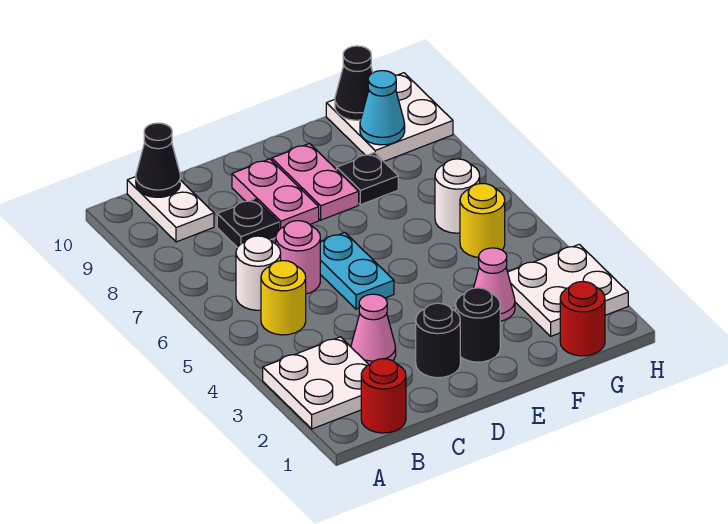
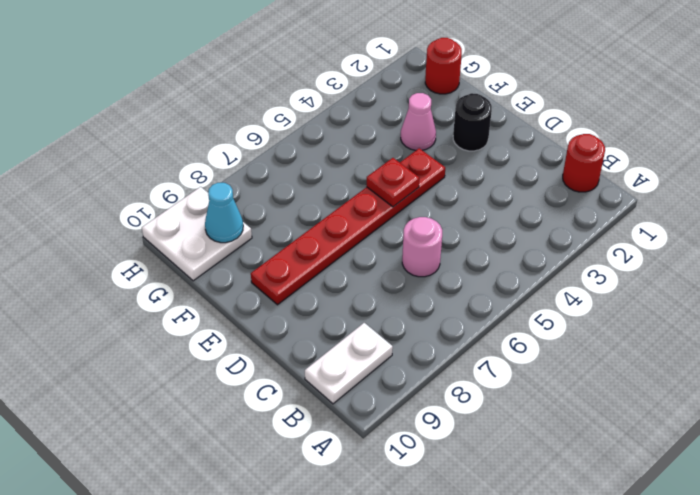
red 1x6 plate [251,148,445,305] -> pink 1x2 plate [272,144,359,220]
red 1x1 plate [367,158,419,207] -> none
none -> white 2x2 plate [263,337,369,429]
none -> yellow 1x1 round brick [261,261,306,335]
none -> white 1x1 round brick [236,236,281,310]

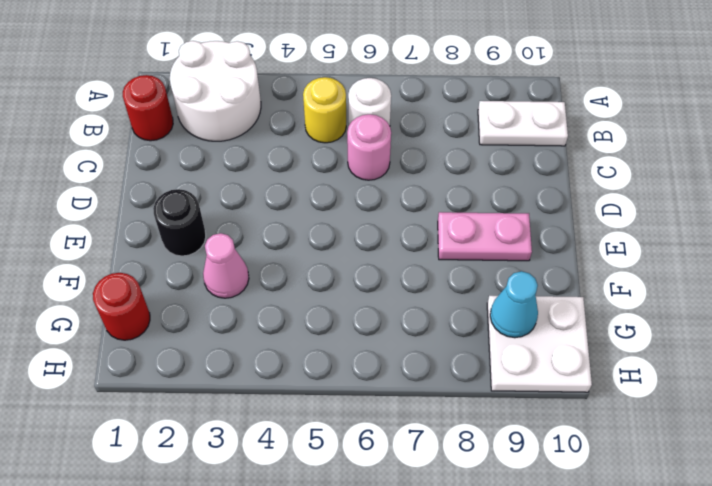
white 2x2 round brick [170,41,261,141] -> white 2x2 plate [263,337,369,429]
none -> pink 1x1 cone [351,294,396,365]
none -> black 1x1 plate [217,199,279,247]
none -> black 1x1 round brick [416,303,460,378]

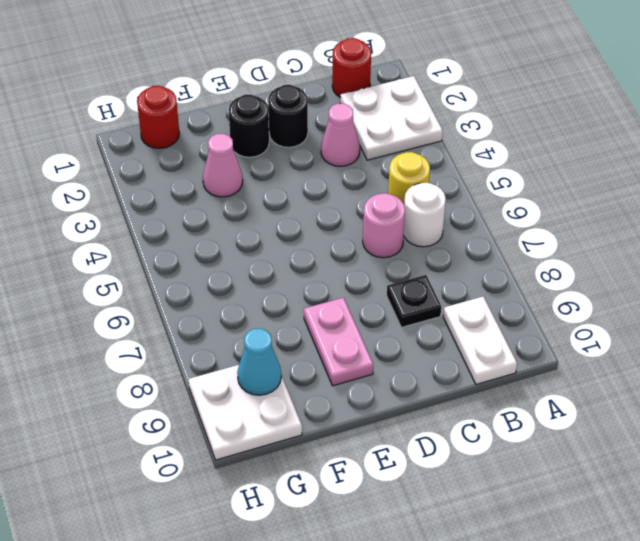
none -> cyan 1x2 plate [320,233,394,309]
none -> pink 1x2 plate [232,159,319,230]
none -> black 1x1 plate [337,153,398,205]

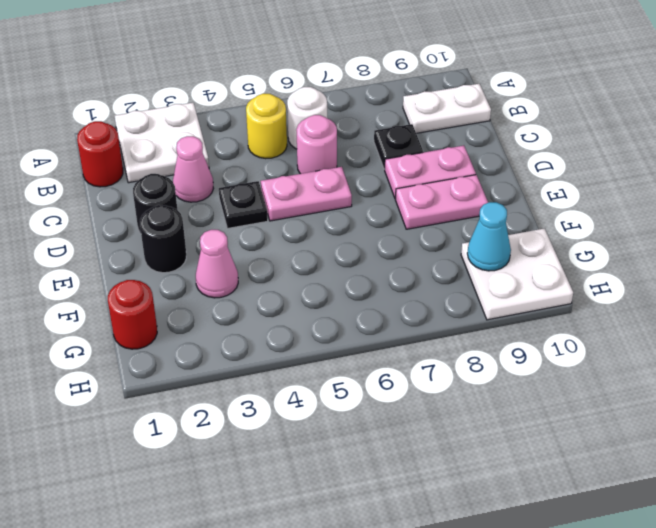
black 1x1 plate [219,181,268,229] -> black 1x1 plate moved to [337,153,398,205]
pink 1x2 plate [261,167,352,221] -> cyan 1x2 plate [320,233,394,309]
none -> white 2x2 plate [508,244,628,336]
none -> yellow 1x1 round brick [460,184,505,257]
none -> white 1x1 round brick [435,159,480,233]

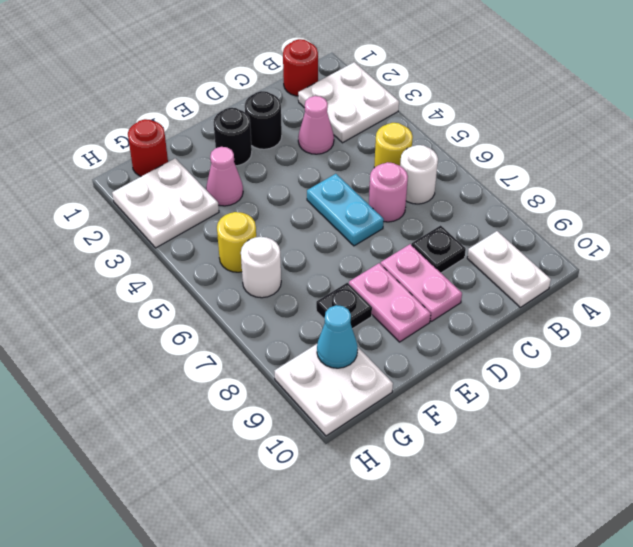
none -> black 1x1 cone [136,123,180,197]
none -> black 1x1 cone [335,46,373,120]

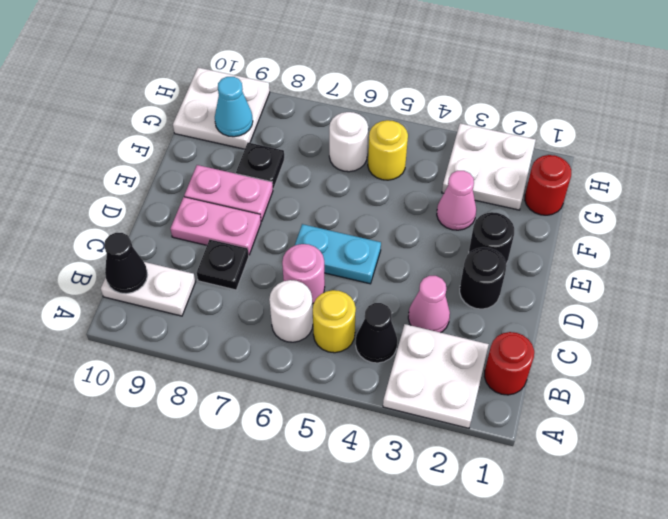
black 1x1 cone [356,303,397,363] -> black 1x1 cone moved to [335,46,373,120]

